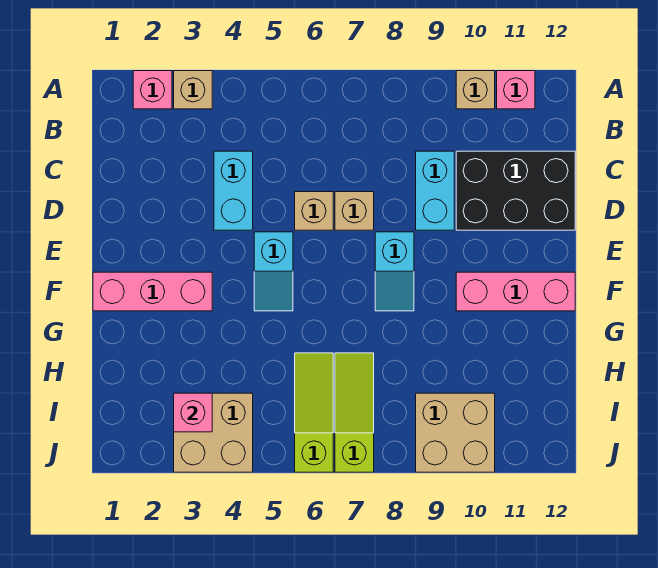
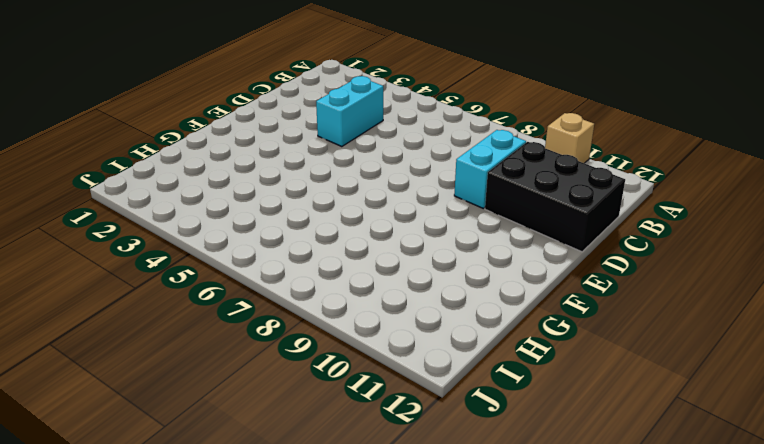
none -> pink 1x1 brick [133,71,172,109]
none -> tan 1x1 brick [174,71,212,109]
none -> pink 1x1 brick [497,71,535,109]

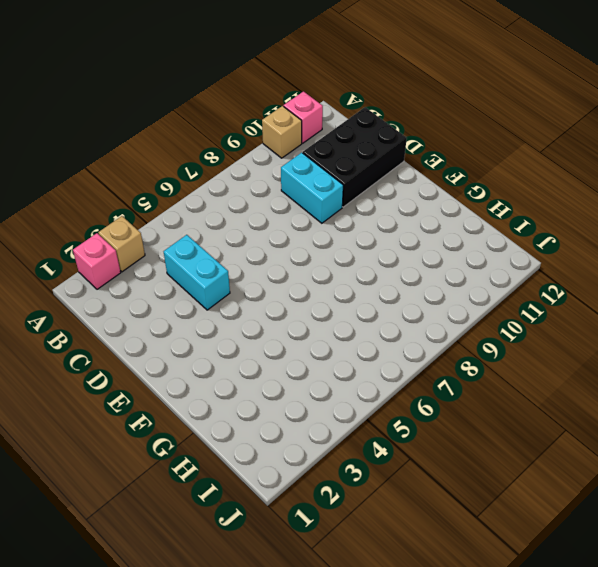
none -> tan 1x1 brick [295,192,333,230]
none -> tan 1x1 brick [335,192,374,230]
none -> cyan 1x2 slope [254,232,293,311]

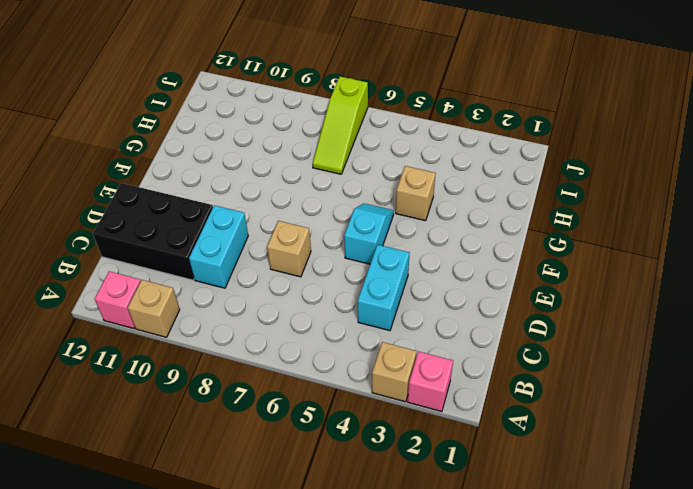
tan 1x1 brick [396,166,435,221] -> tan 1x1 brick moved to [295,192,333,230]
none -> cyan 1x2 slope [375,232,414,311]
none -> pink 1x3 brick [93,272,212,311]
none -> pink 1x3 brick [456,272,575,311]

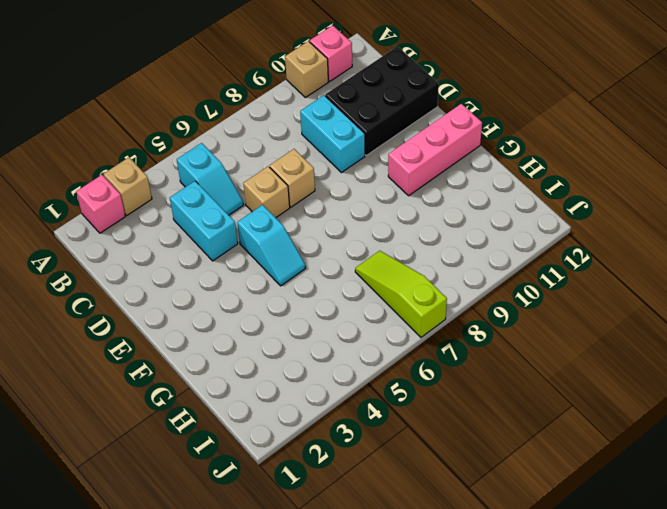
cyan 1x2 slope [177,143,244,215] -> cyan 1x2 slope moved to [375,232,414,311]
none -> pink 1x3 brick [93,272,212,311]
none -> lime 1x3 slope [295,353,333,472]
none -> tan 2x2 brick [174,393,253,472]

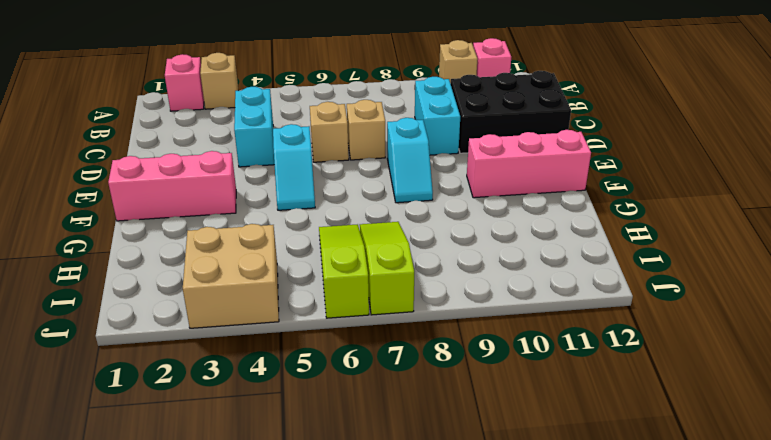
none -> tan 2x2 brick [416,393,495,472]
none -> pink 1x1 brick [174,393,212,432]

